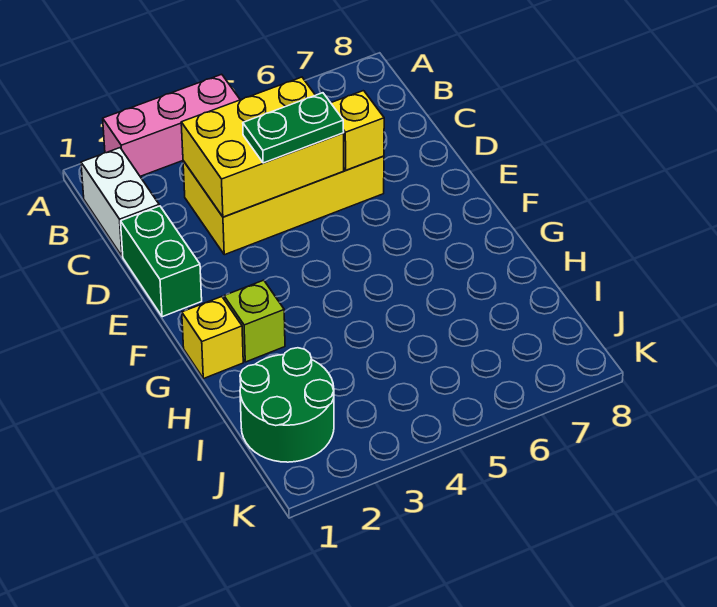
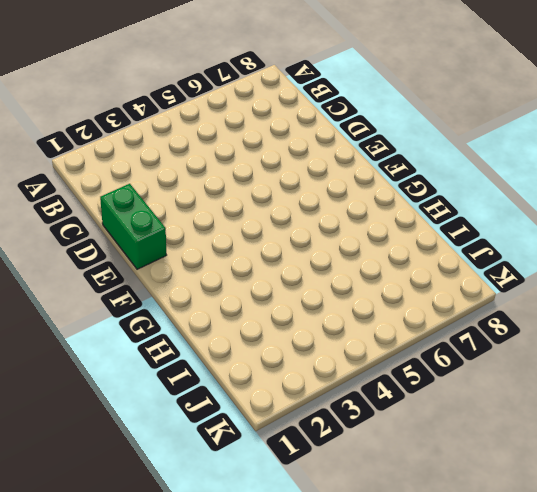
none -> pink 1x3 brick [103,74,240,176]
none -> white 1x2 brick [81,148,159,256]

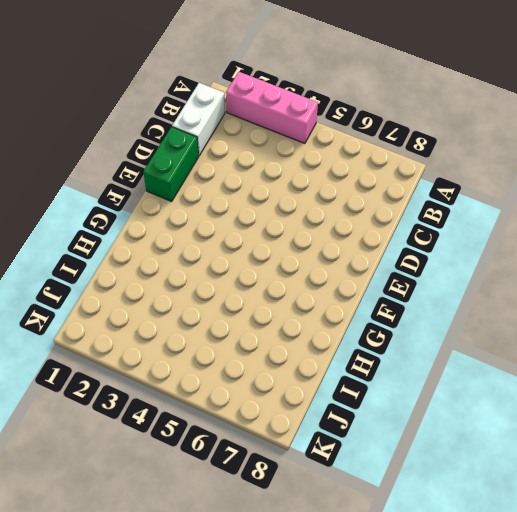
none -> yellow 2x4 brick [183,156,384,255]
none -> yellow 1x1 brick [182,297,243,379]

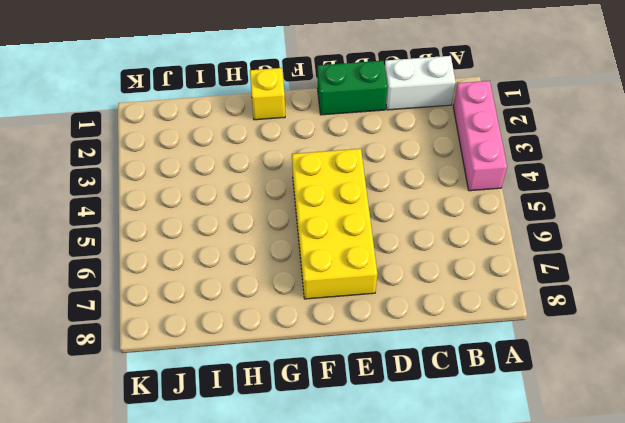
yellow 2x4 brick [292,149,377,299] -> yellow 2x4 brick moved to [183,156,384,255]
none -> lime 1x1 brick [224,280,285,362]
none -> green 2x2 round brick [240,348,334,462]

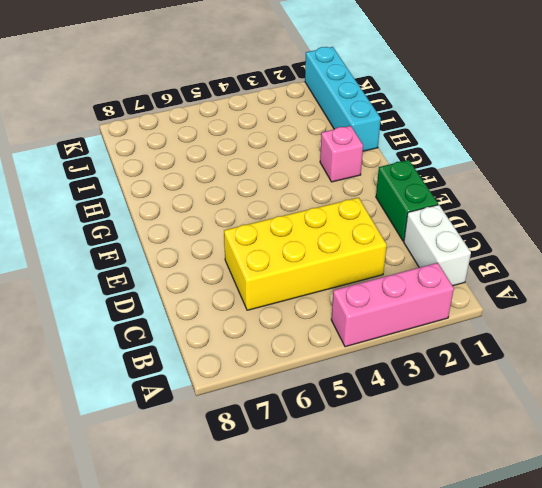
pink 1x1 brick [320,126,363,182] -> lime 1x1 brick [224,280,285,362]
cyan 1x4 brick [305,47,381,151] -> green 2x2 round brick [240,348,334,462]
none -> yellow 1x1 brick [182,297,243,379]
none -> yellow 2x3 brick [181,77,344,217]

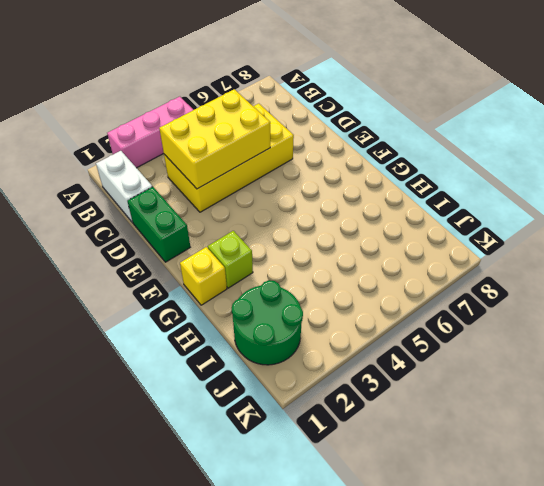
none -> yellow 1x1 brick [331,91,384,170]
none -> green 1x2 plate [243,93,344,163]

